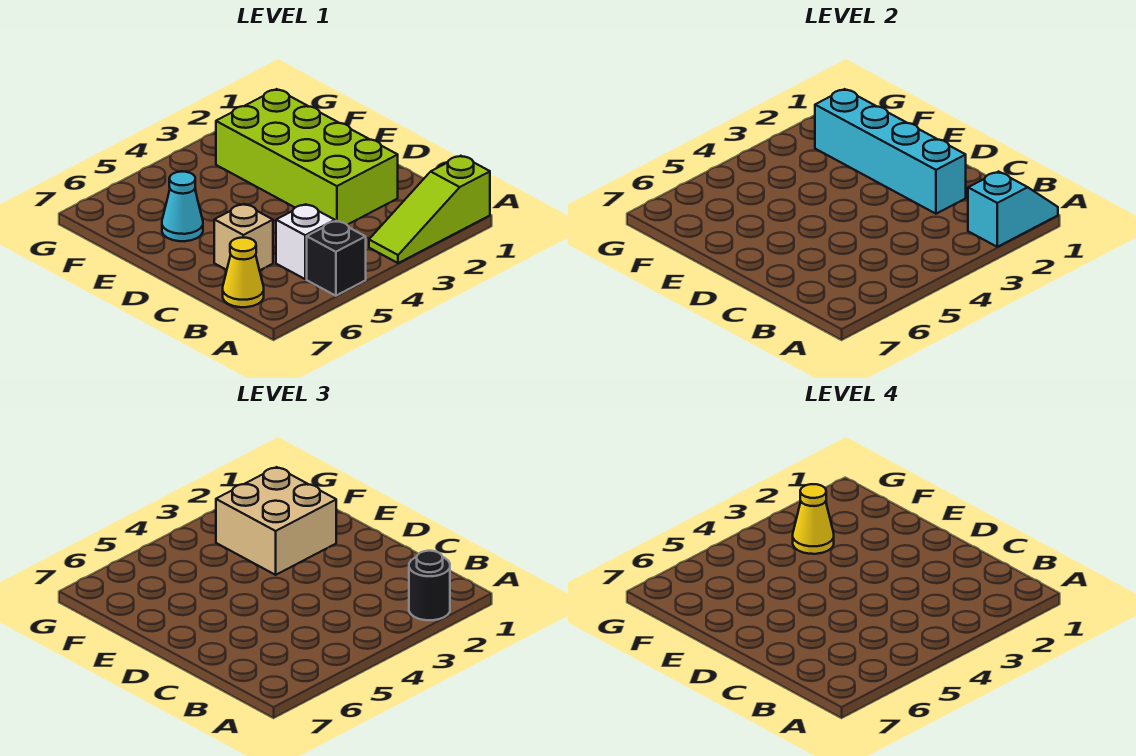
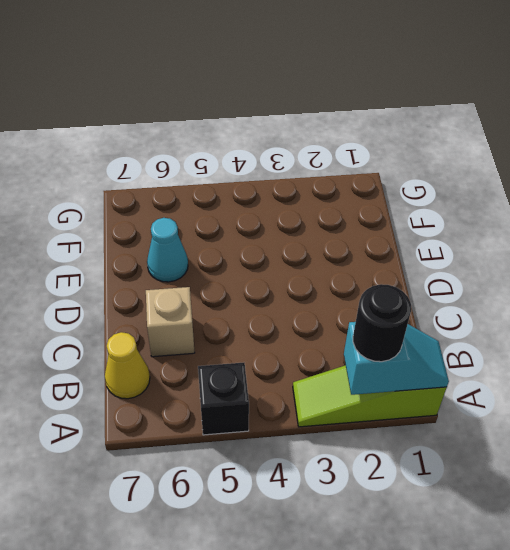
none -> white 1x1 brick [276,204,335,279]
none -> lime 2x4 brick [216,89,398,225]
none -> cyan 1x4 brick [815,89,966,214]

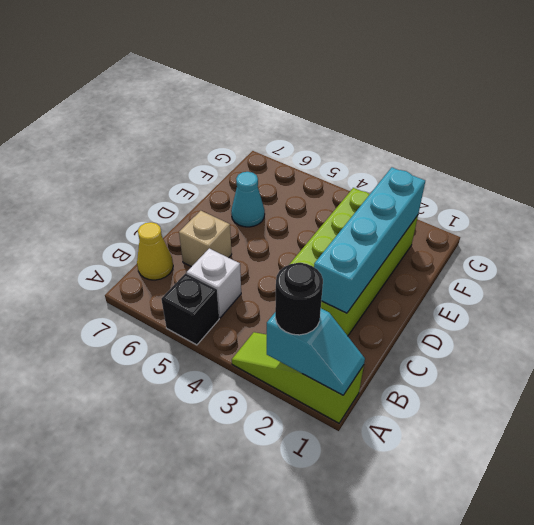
none -> tan 2x2 brick [216,467,336,575]
none -> yellow 1x1 cone [793,484,834,554]

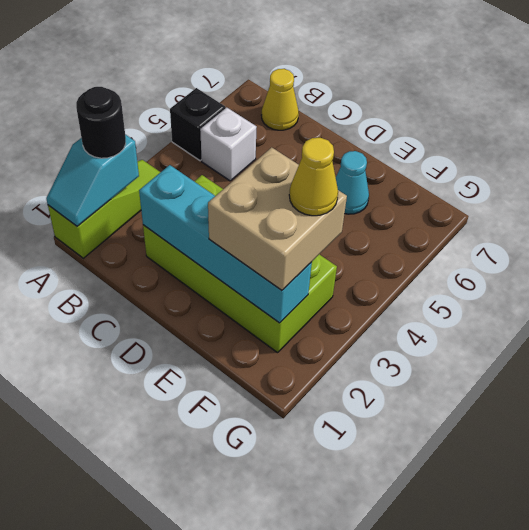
none -> tan 1x1 brick [214,204,273,270]

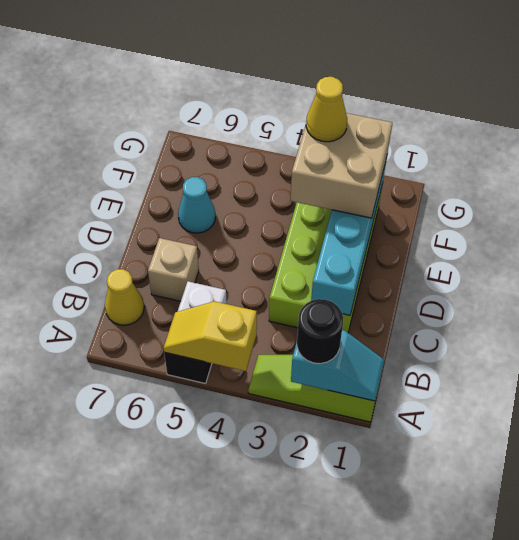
yellow 1x2 slope [164,301,257,371] -> none

